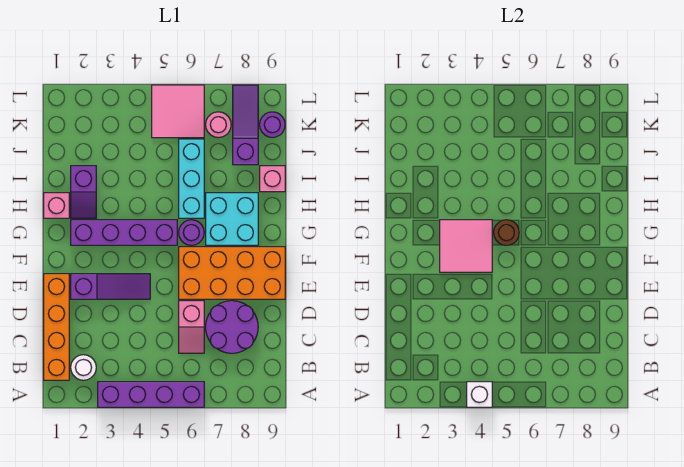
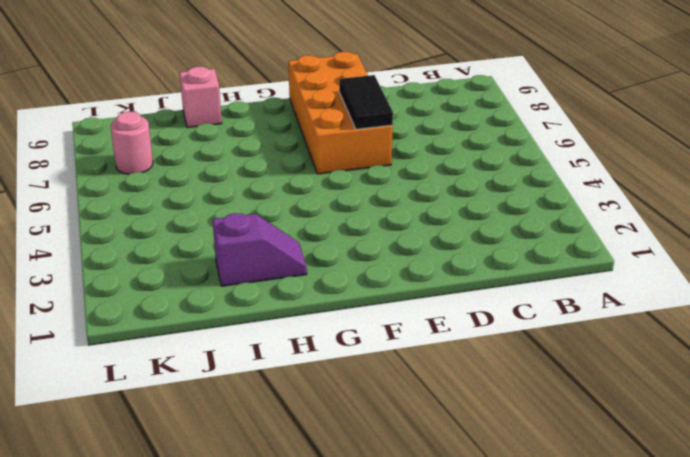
black 1x2 tile [339,75,393,129] -> none
none -> purple 1x4 brick [98,382,204,407]
none -> orange 1x4 brick [44,274,69,380]
none -> white 1x1 round brick [71,355,96,380]

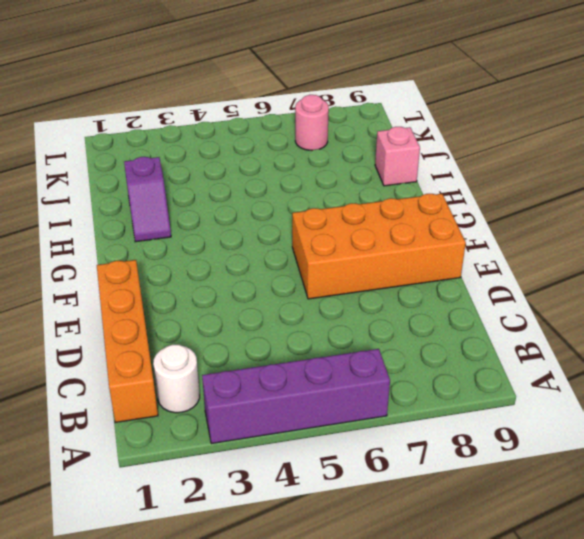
none -> pink 1x2 slope [179,301,204,353]
none -> purple 2x2 round brick [206,301,258,353]
none -> purple 1x3 slope [71,274,150,299]

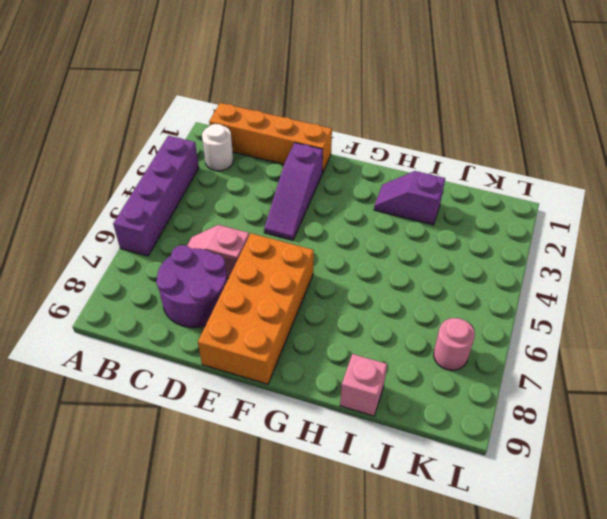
none -> purple 1x4 brick [71,220,177,245]
none -> purple 1x1 round brick [179,220,204,245]
none -> cyan 2x2 brick [206,193,258,245]

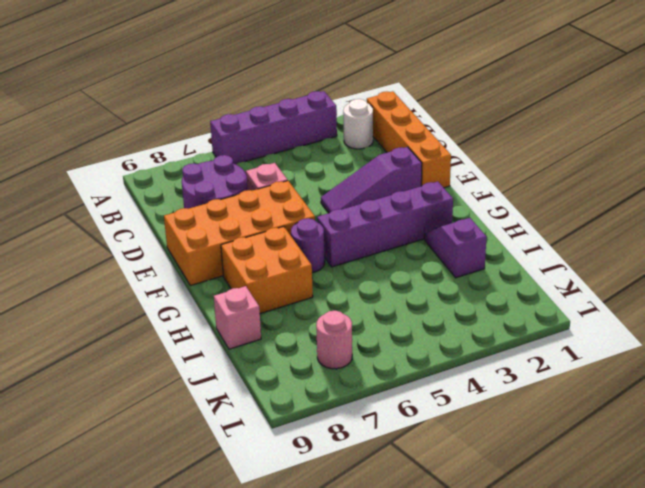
orange 2x2 brick [221,226,313,314] -> cyan 2x2 brick [206,193,258,245]
none -> pink 1x1 brick [44,193,69,218]
none -> cyan 1x3 brick [179,139,204,218]
none -> purple 1x3 slope [233,85,258,165]

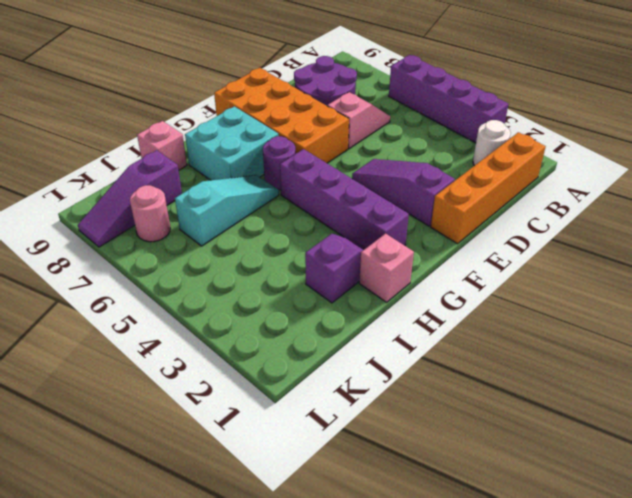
cyan 1x3 slope [175,175,279,246] -> cyan 1x3 brick [179,139,204,218]
none -> pink 2x2 tile [152,85,204,138]
none -> purple 1x1 round brick [260,112,285,138]
none -> white 1x1 brick [467,382,492,407]

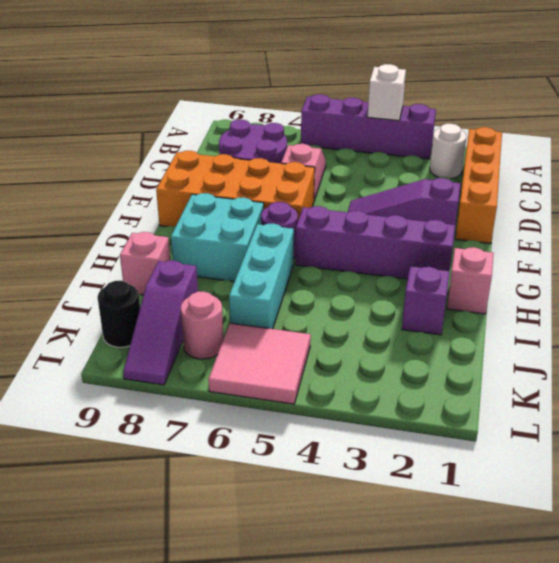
black 1x1 round brick [97,281,140,347] -> purple 1x1 round brick [260,112,285,138]
none -> pink 2x2 tile [440,220,492,272]
none -> brown 1x1 round brick [494,220,519,245]

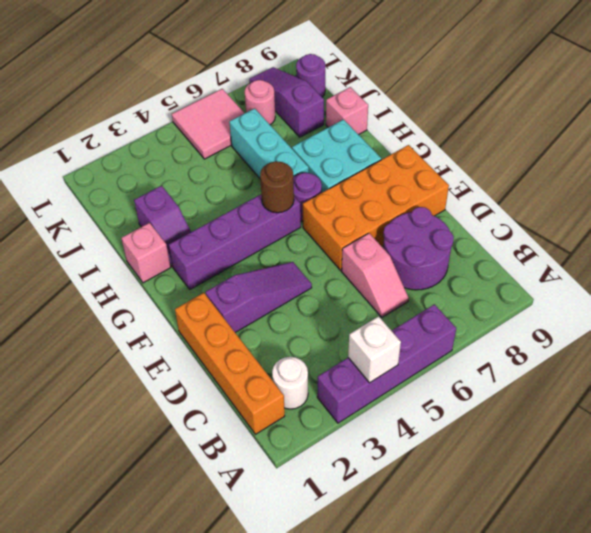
none -> pink 2x2 tile [440,220,492,272]

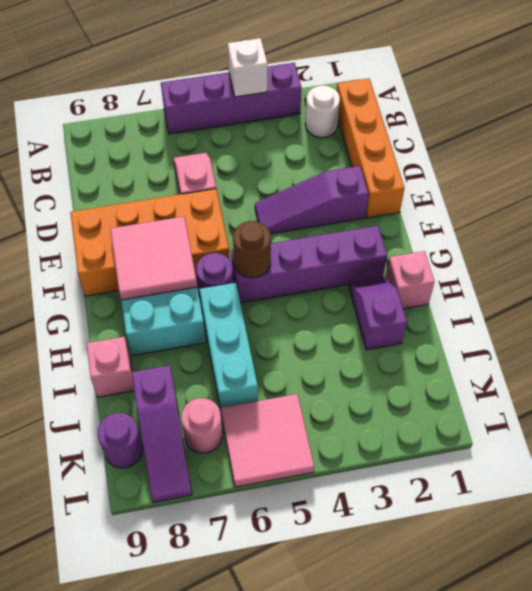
pink 2x2 tile [110,217,197,300] -> pink 2x2 tile moved to [440,220,492,272]
none -> purple 2x2 round brick [206,301,258,353]

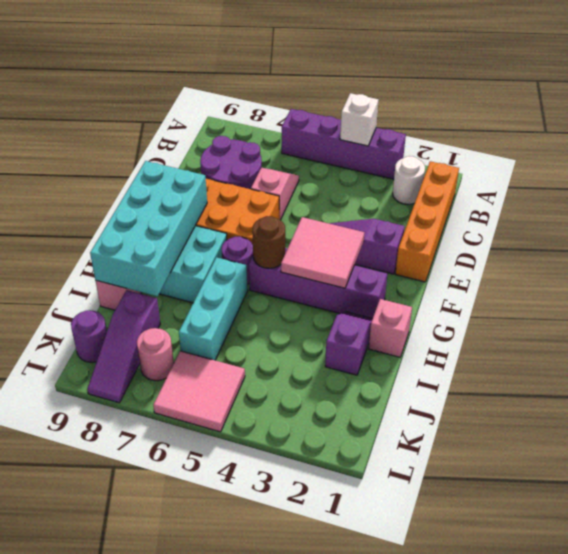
cyan 2x4 brick [90,161,207,296] -> none

